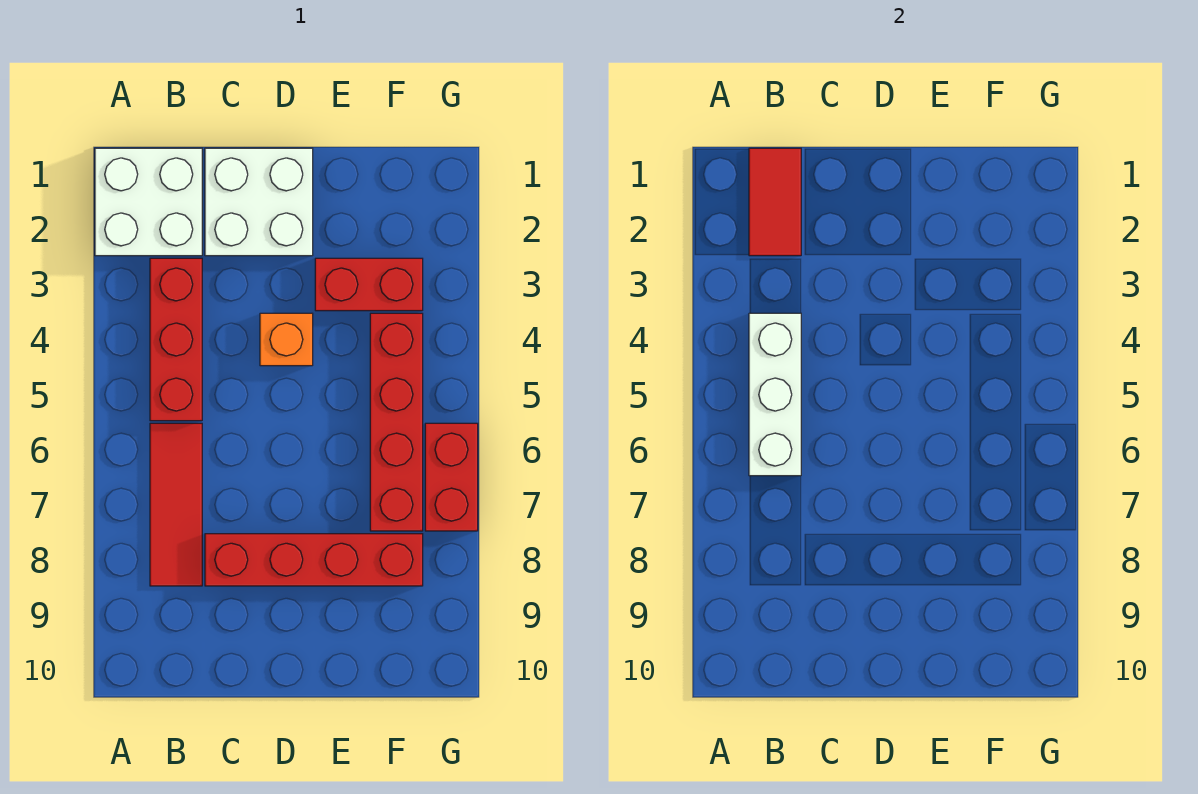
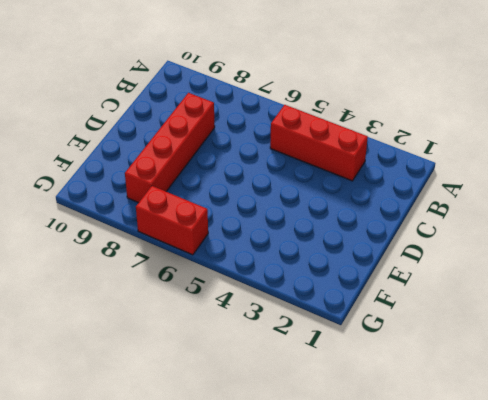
none -> white 2x2 brick [95,148,202,256]
none -> red 1x3 tile [150,423,202,586]

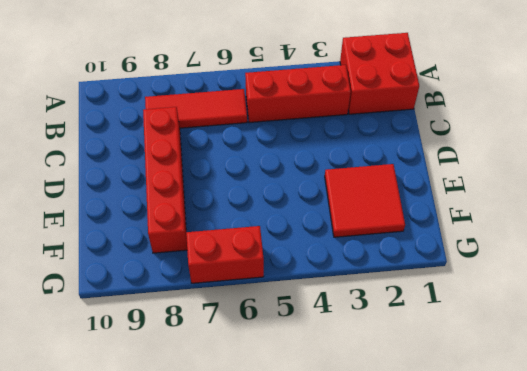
red 2x2 brick [340,33,419,114] -> white 2x2 brick [95,148,202,256]
red 2x2 tile [325,164,405,237] -> red 1x2 brick [315,258,423,311]
none -> white 2x2 brick [205,148,313,256]
none -> orange 1x1 brick [260,313,313,366]

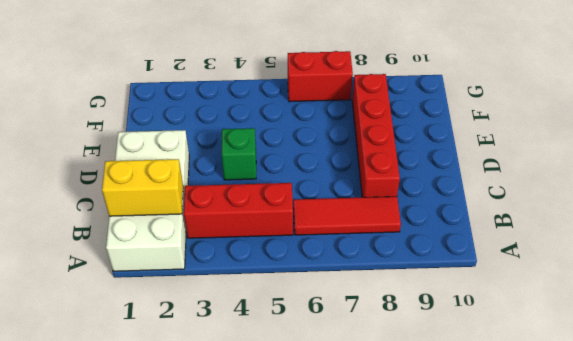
yellow 1x2 brick [102,159,183,216] -> red 1x2 tile [749,148,801,256]
green 1x1 brick [222,128,256,180] -> orange 1x1 brick [260,313,313,366]
none -> red 1x2 brick [315,258,423,311]
none -> red 1x4 brick [370,313,423,531]

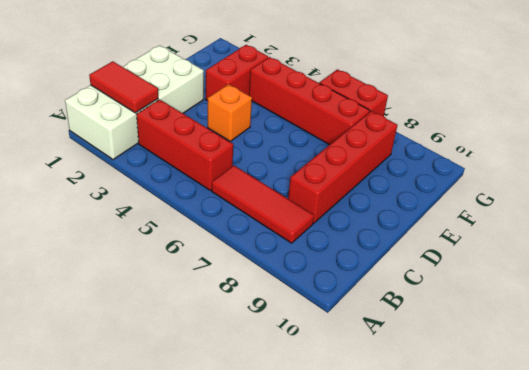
none -> white 1x3 brick [749,313,801,476]

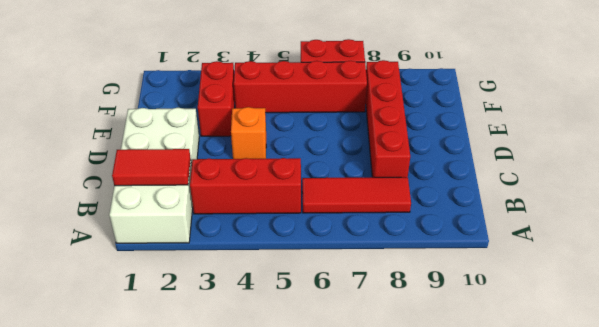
none -> white 1x3 brick [749,313,801,476]

